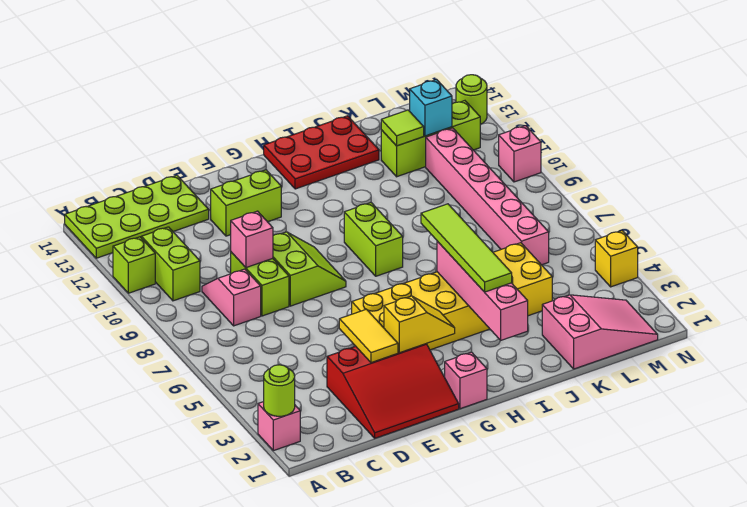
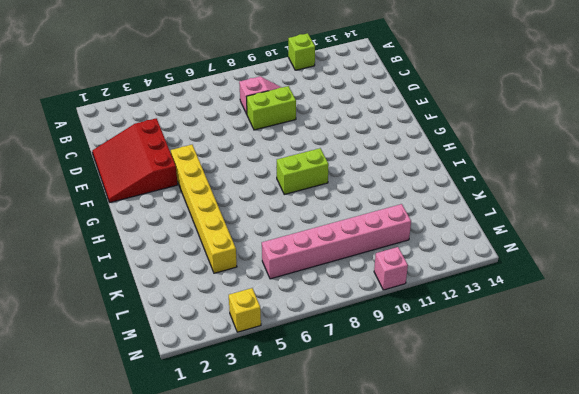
yellow 1x6 brick [171,145,237,273] -> yellow 2x6 brick [352,243,552,350]
none -> pink 1x1 brick [258,402,300,451]
none -> lime 2x4 plate [65,175,209,258]
none -> lime 1x2 brick [142,227,200,301]

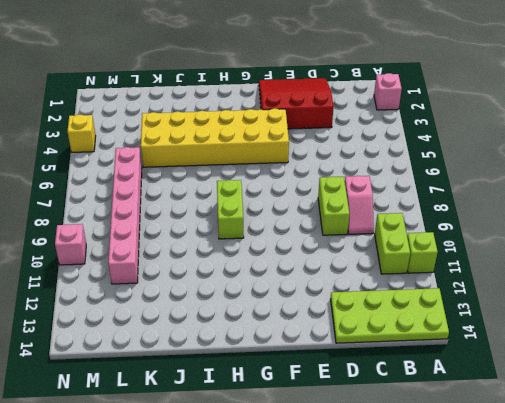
none -> lime 2x2 slope [273,232,346,306]
none -> lime 1x2 brick [211,170,281,236]
none -> pink 1x1 brick [445,352,487,409]

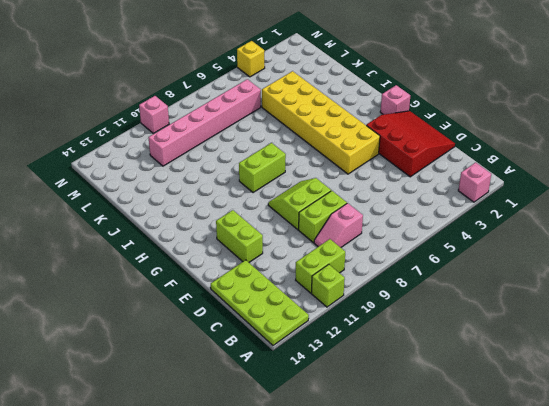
none -> red 2x3 plate [264,116,379,189]
none -> pink 2x3 slope [542,295,658,369]
none -> lime 1x3 brick [381,101,480,177]

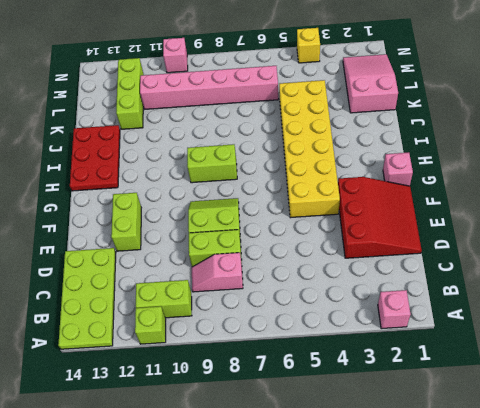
none -> lime 1x1 round brick [456,75,487,124]
none -> lime 1x1 round brick [264,365,295,416]
none -> pink 1x1 brick [231,211,273,268]

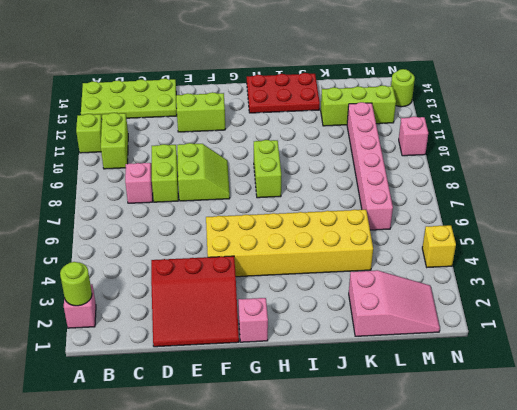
none -> pink 1x1 brick [231,211,273,268]
none -> yellow 1x2 tile [339,309,398,363]
none -> yellow 1x2 slope [384,296,455,353]

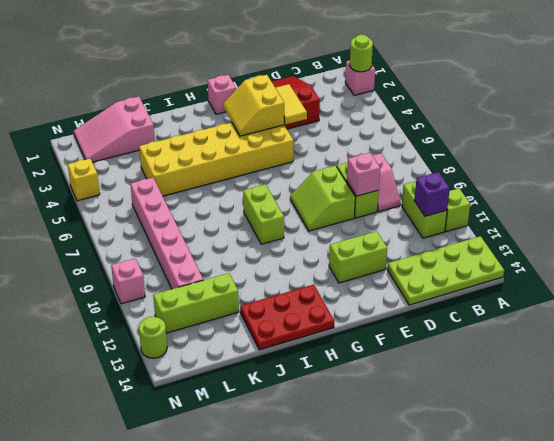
purple 1x1 brick [414,172,450,216] -> none
yellow 2x2 slope [223,75,284,136] -> yellow 1x2 slope [384,296,455,353]
none -> pink 1x4 brick [437,241,528,340]
none -> lime 1x1 tile [381,110,424,146]
none -> cyan 1x1 brick [410,80,452,136]

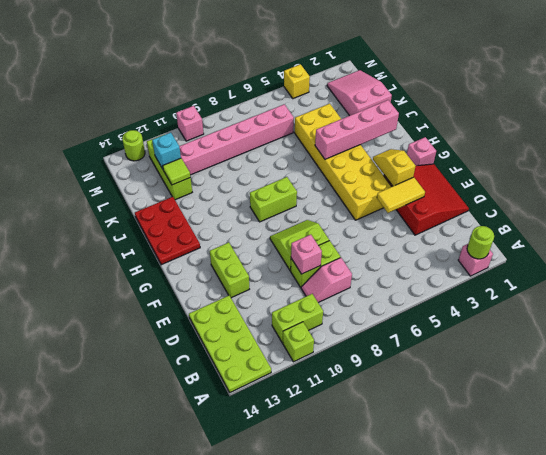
none -> lime 1x4 tile [421,204,512,292]

